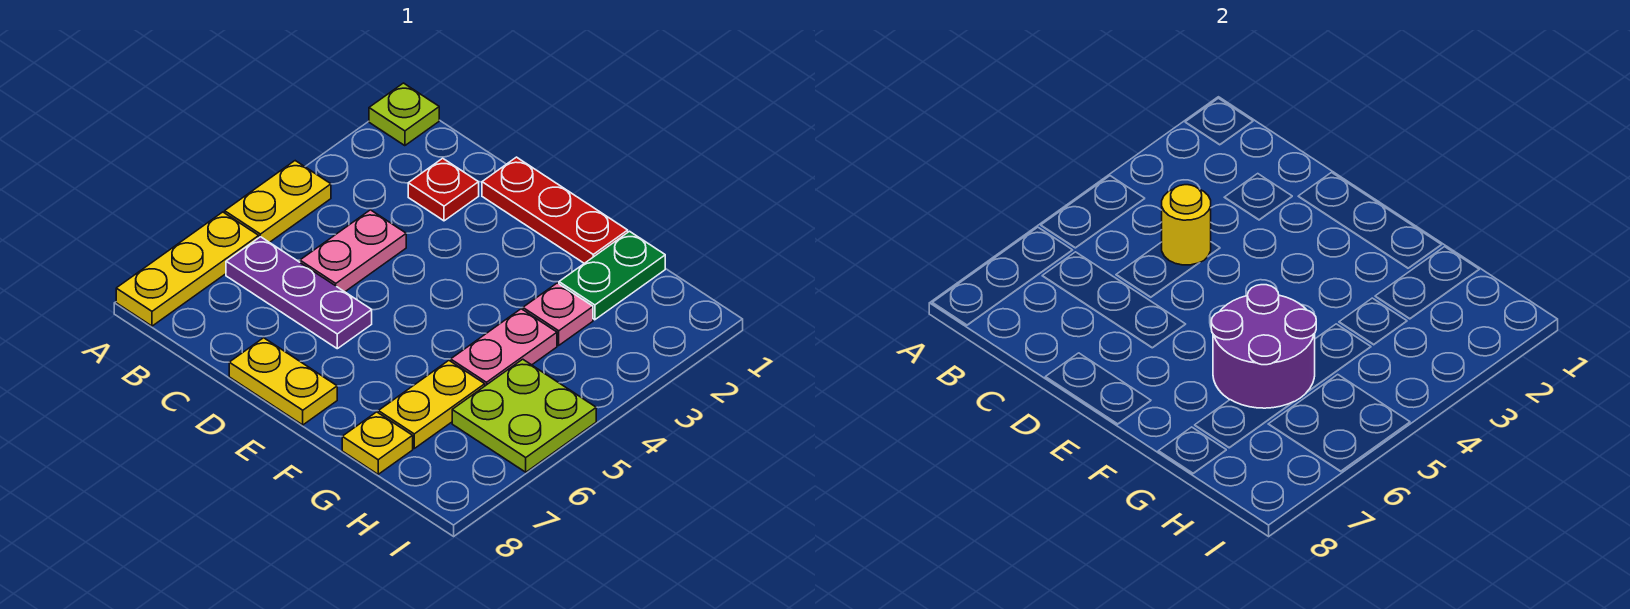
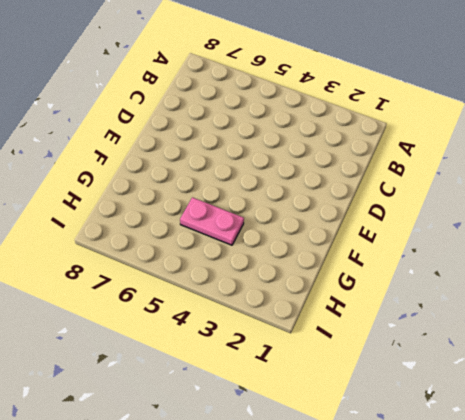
none -> lime 1x1 plate [369,83,439,146]
none -> yellow 1x2 plate [225,161,331,243]
none -> yellow 1x3 plate [116,212,259,326]

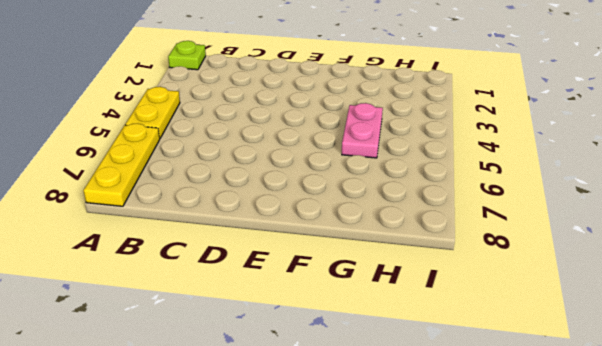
none -> purple 1x3 plate [226,237,372,349]
none -> red 1x1 plate [408,158,479,221]
none -> pink 1x2 plate [300,210,406,292]

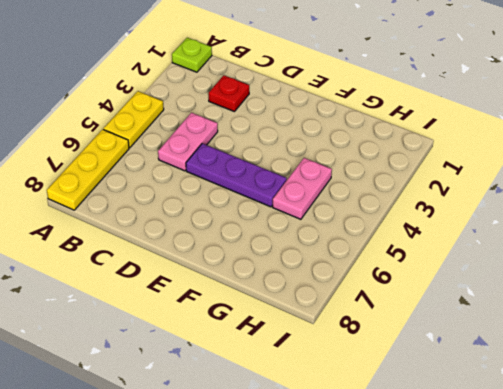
purple 1x3 plate [186,143,287,207] -> purple 1x3 plate moved to [226,237,372,349]
none -> red 1x3 plate [482,157,628,263]
none -> yellow 1x2 plate [229,338,337,425]
none -> green 1x2 plate [559,231,665,320]

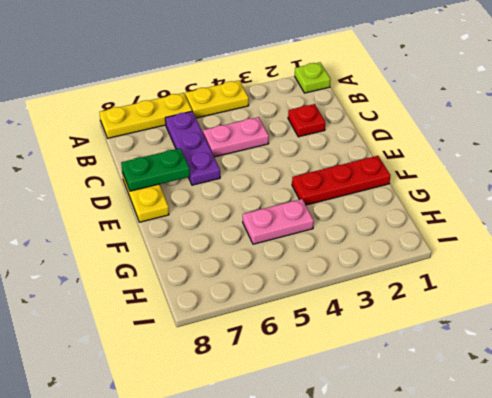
green 1x2 plate [121,148,190,191] -> green 1x2 plate moved to [559,231,665,320]
red 1x3 plate [292,156,390,205] -> red 1x3 plate turned to [482,157,628,263]
none -> pink 1x1 plate [523,283,593,345]
none -> yellow 1x2 plate [378,361,485,448]
none -> yellow 1x1 plate [342,412,413,474]

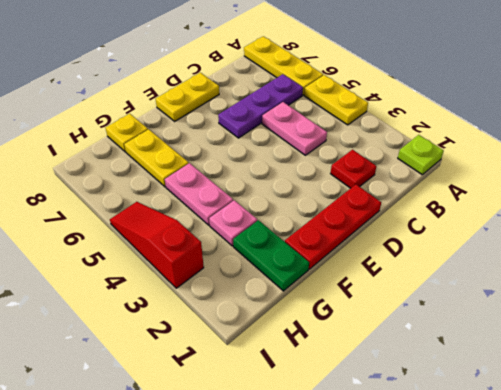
red 1x3 slope [110,202,204,288] -> lime 2x2 plate [452,359,596,472]
none -> yellow 1x1 round brick [1162,185,1211,265]
none -> purple 2x2 round brick [1211,285,1316,408]

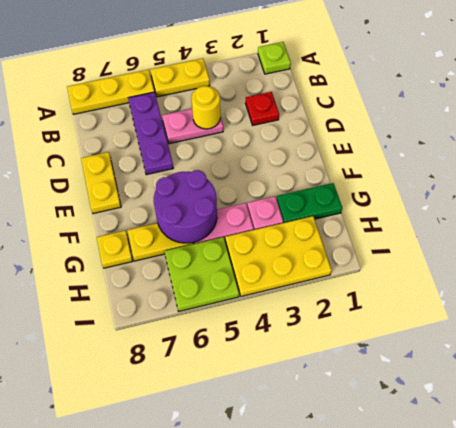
yellow 2x3 plate [225,216,332,296] -> none
none -> red 1x3 plate [482,157,628,263]

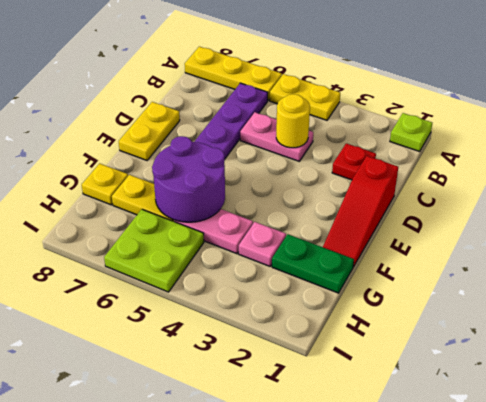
red 1x3 slope [323,156,398,267] -> red 1x3 plate [482,157,628,263]

